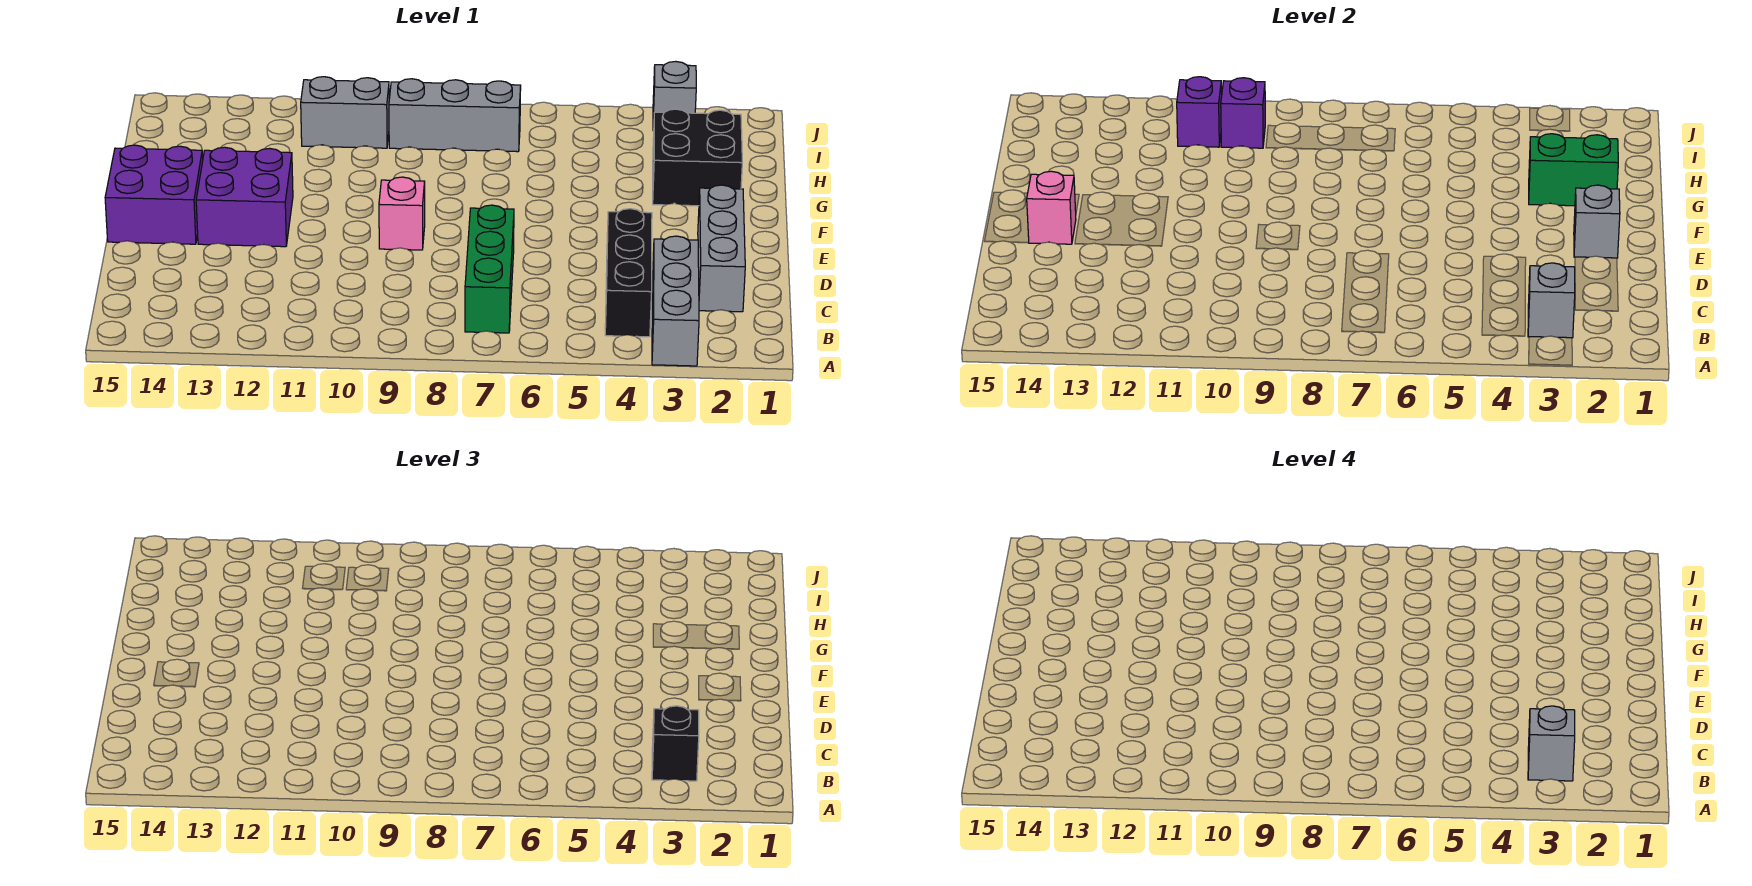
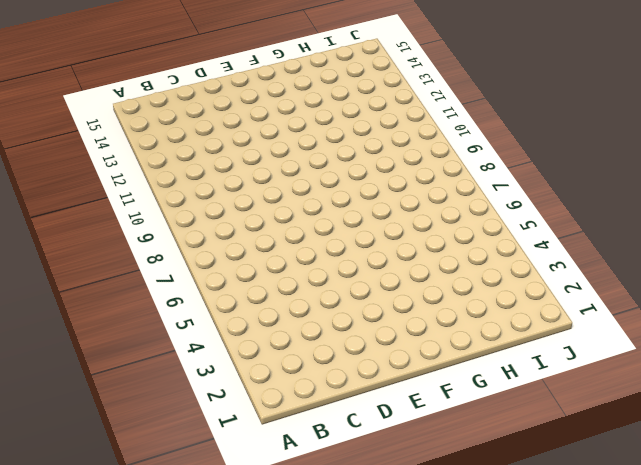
none -> grey 1x3 brick [652,236,699,366]
none -> black 1x3 brick [605,209,652,337]
none -> green 1x3 brick [465,205,514,333]

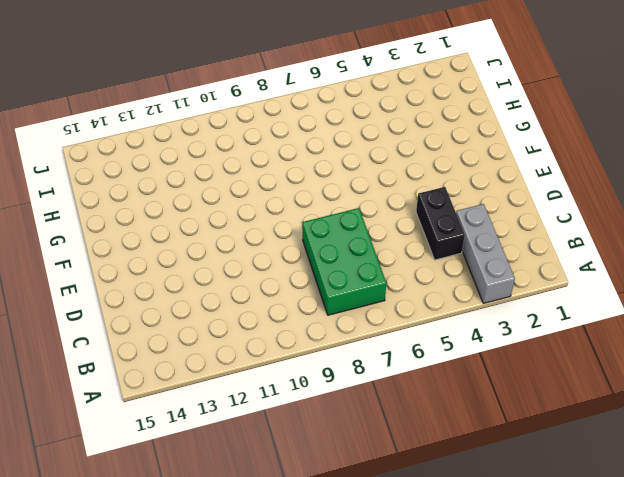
green 2x3 brick [302,208,386,315] -> green 1x3 brick [465,205,514,333]
black 1x2 brick [416,187,465,260] -> black 1x3 brick [605,209,652,337]
none -> grey 1x3 brick [698,185,745,312]
none -> pink 1x1 brick [379,177,425,250]
none -> purple 2x2 brick [196,147,293,247]

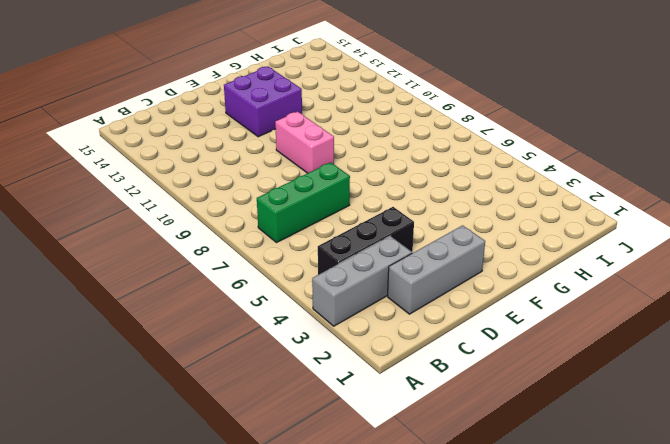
pink 1x2 brick [275,112,334,173] -> pink 1x1 brick [379,177,425,250]
none -> purple 2x2 brick [105,145,203,244]
none -> black 2x2 brick [653,109,742,206]
none -> grey 1x3 brick [389,79,521,152]

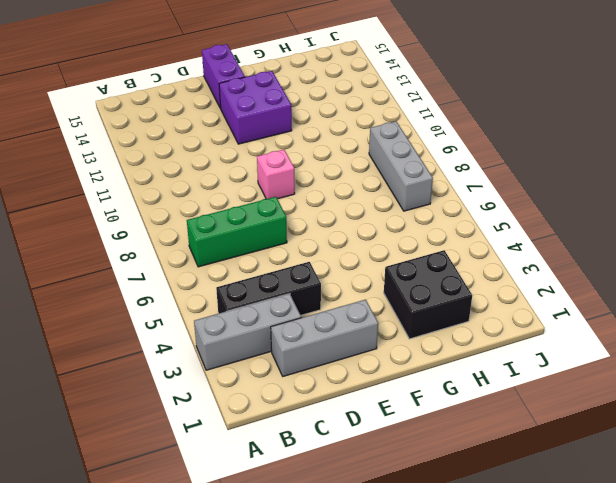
purple 1x2 brick [202,44,245,108] -> purple 2x2 brick [105,145,203,244]
none -> grey 1x2 brick [301,77,389,148]
none -> grey 1x1 brick [653,61,696,131]
none -> grey 1x1 brick [1528,263,1575,338]

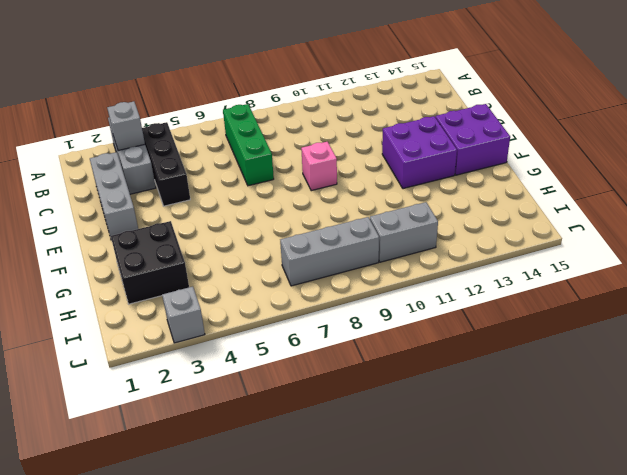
none -> grey 1x1 brick [1574,185,1620,258]
none -> pink 1x1 brick [1027,171,1076,244]
none -> green 1x2 brick [1529,134,1618,206]

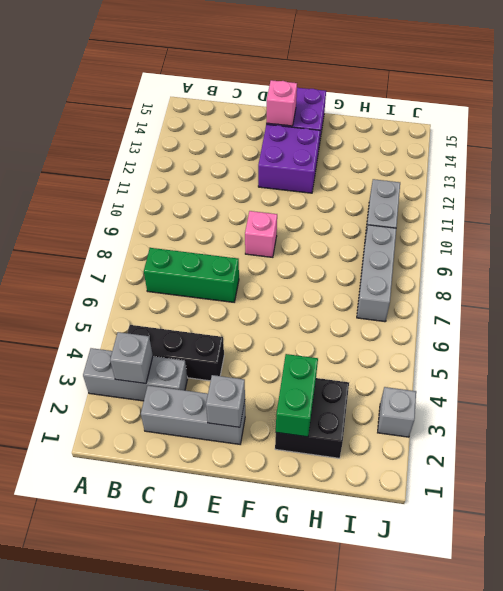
none -> purple 1x1 brick [1221,78,1265,148]
none -> purple 1x1 brick [1177,77,1222,147]
none -> black 1x1 brick [652,706,699,781]

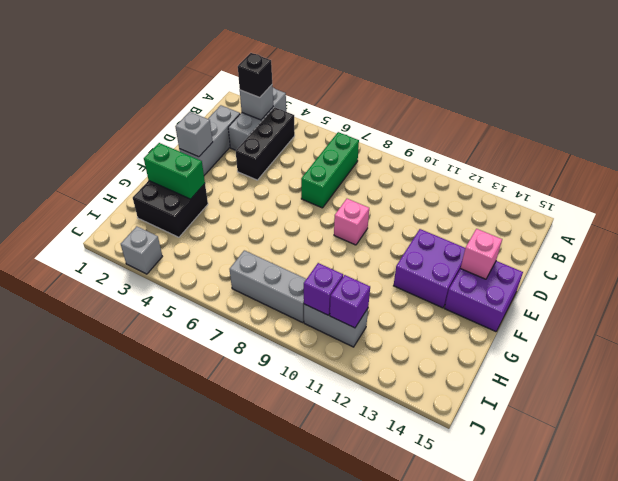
none -> grey 1x1 brick [1528,706,1575,781]

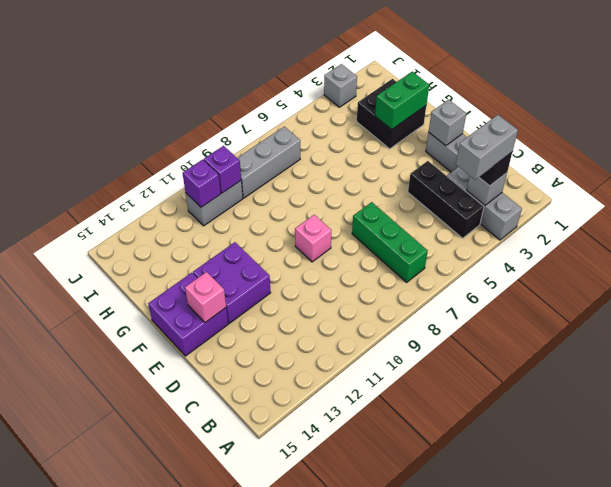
grey 1x2 brick [456,115,518,180] -> grey 1x1 brick [1528,706,1575,781]

